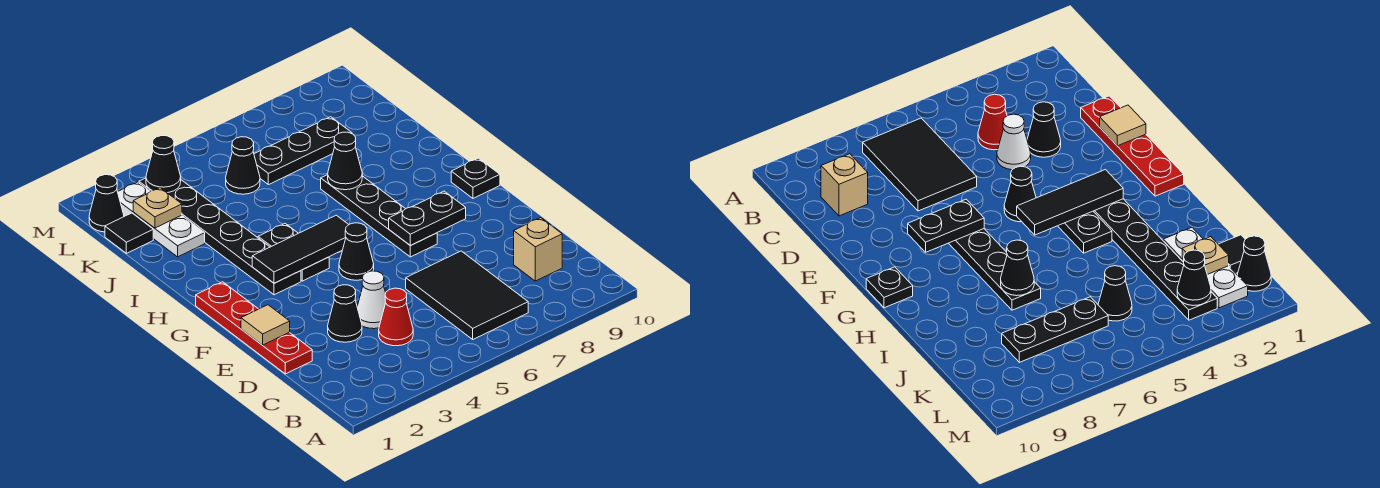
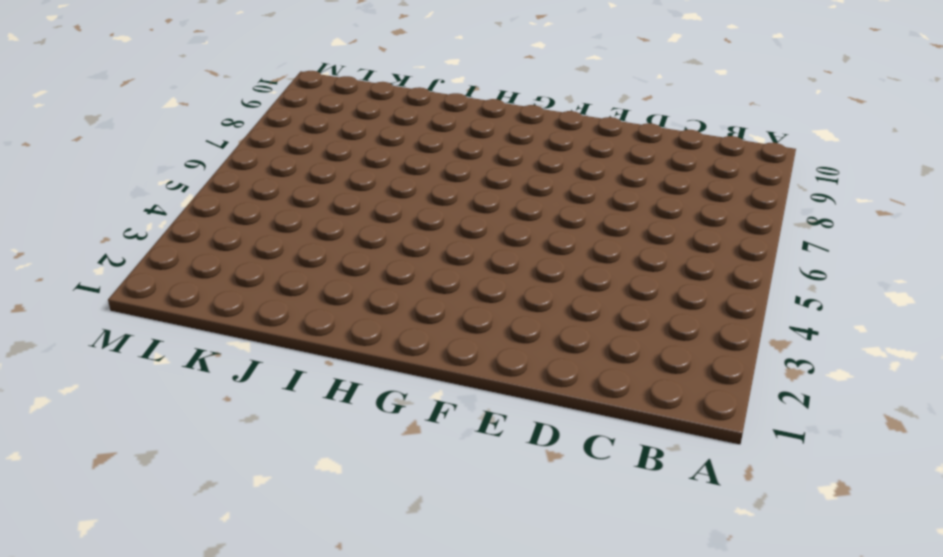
none -> black 2x3 tile [406,251,528,339]
none -> red 1x1 cone [379,288,413,346]
none -> tan 1x1 brick [514,218,562,281]

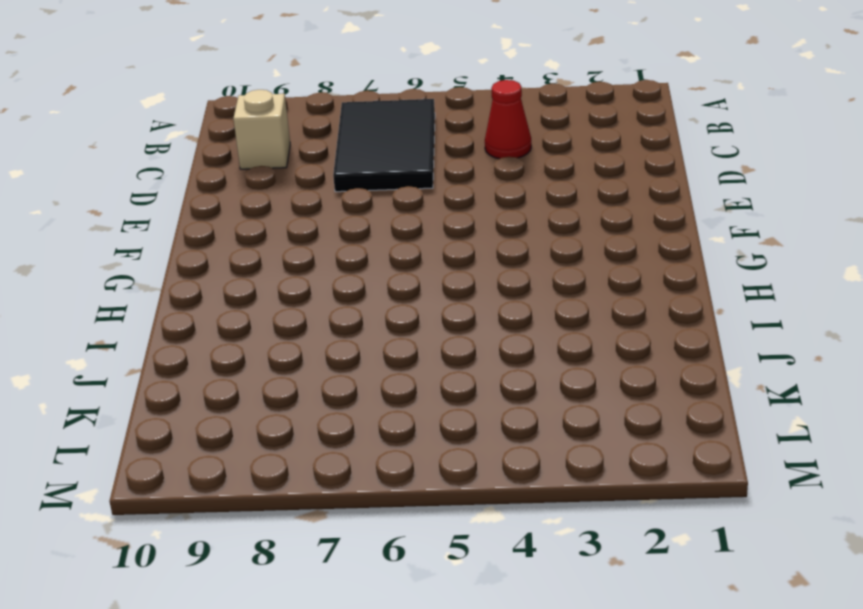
none -> red 1x4 plate [196,282,312,374]
none -> black 1x1 cone [328,285,362,342]
none -> white 1x1 cone [357,271,386,329]

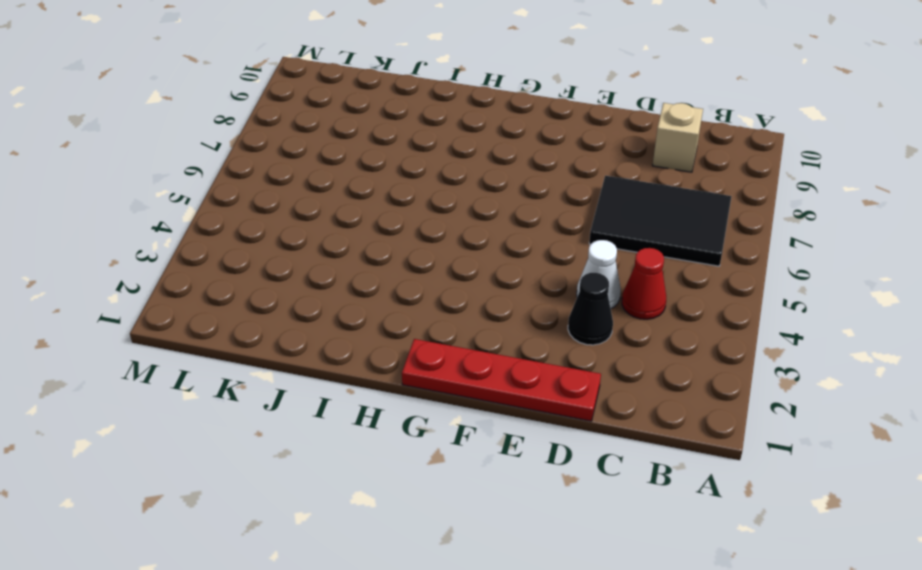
none -> black 1x1 cone [339,223,374,280]
none -> black 1x4 plate [321,175,437,257]
none -> black 1x6 plate [139,178,301,295]

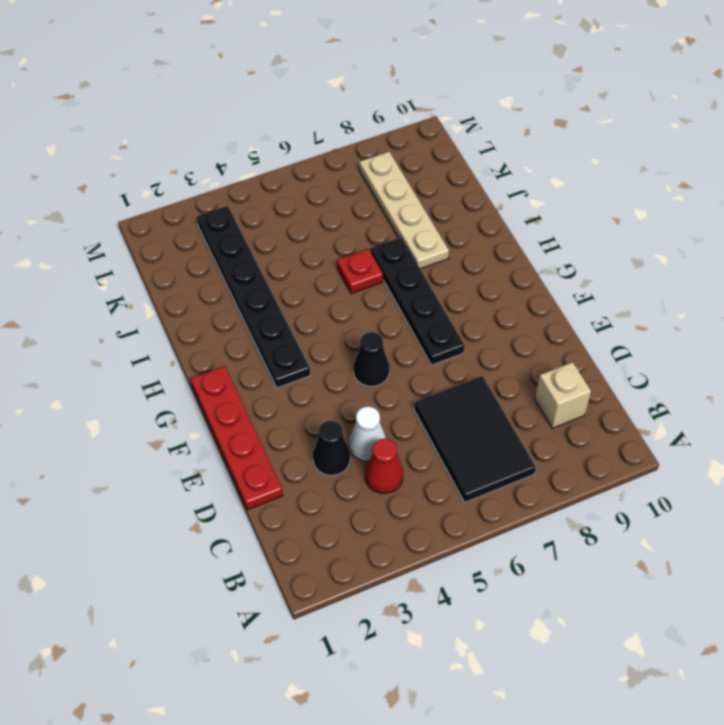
red 1x1 plate [337,249,383,294] -> none
tan 1x4 plate [359,152,449,269] -> black 1x3 plate [254,117,352,185]
none -> black 1x2 plate [258,224,329,281]
none -> black 1x1 plate [451,158,500,198]
none -> white 1x3 plate [118,182,205,257]

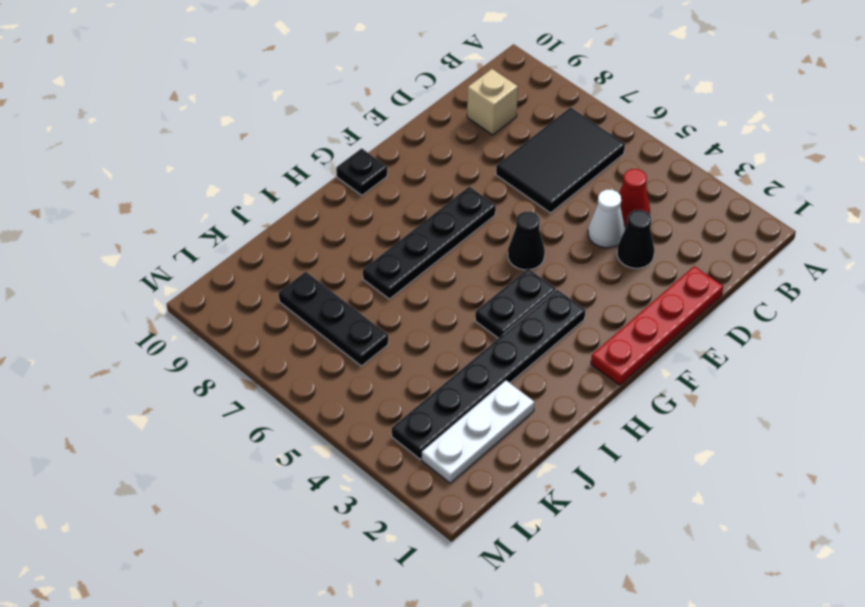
none -> black 1x1 tile [105,213,153,253]
none -> black 1x1 cone [226,137,260,194]
none -> black 1x1 cone [89,175,124,232]

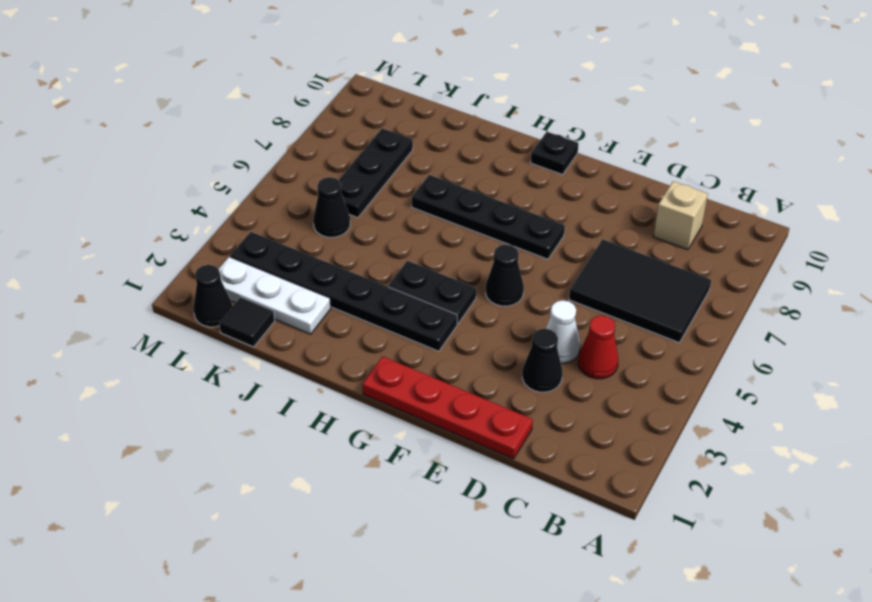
none -> tan 1x1 tile [241,305,290,345]
none -> black 1x2 plate [389,191,466,246]
none -> black 1x3 tile [252,215,349,283]

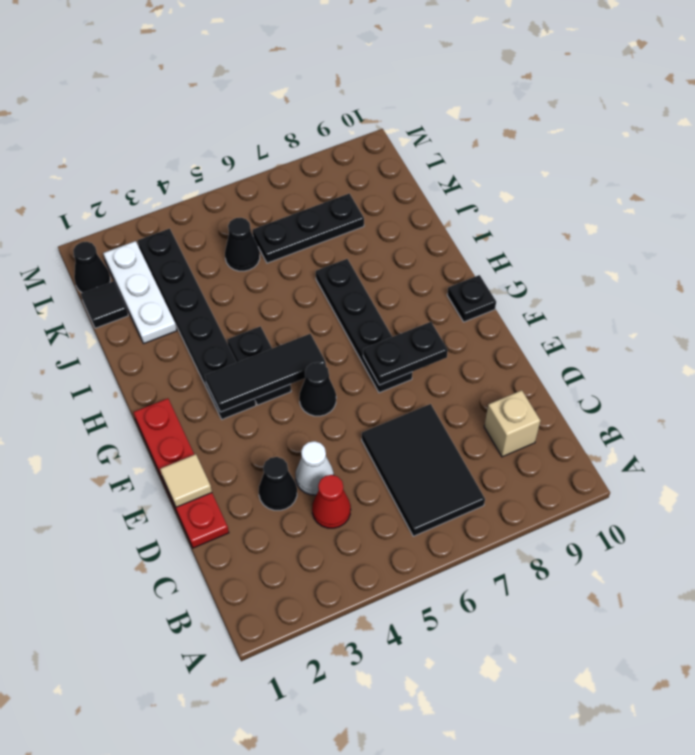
none -> black 1x1 cone [328,132,362,190]
none -> tan 1x1 plate [133,188,182,228]
none -> black 1x1 cone [146,136,181,193]

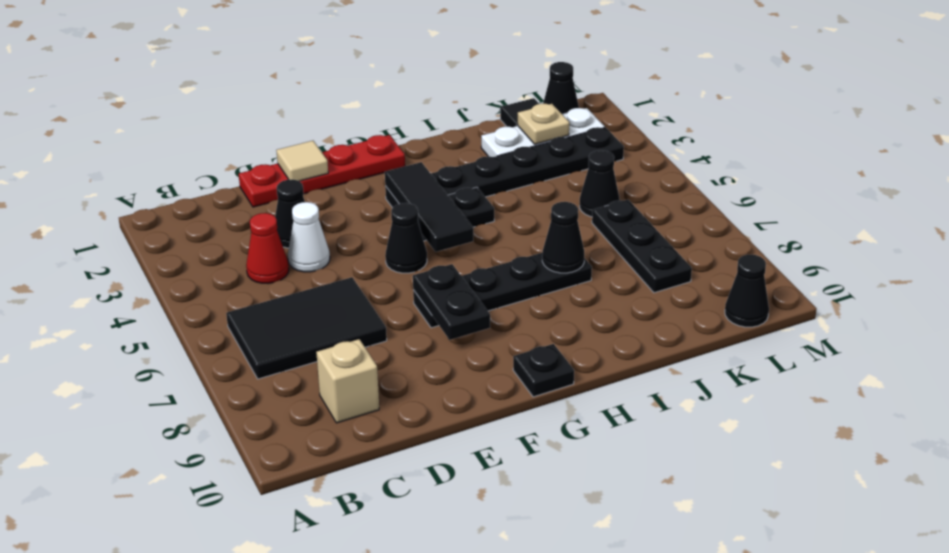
black 1x1 cone [725,255,769,327] -> black 1x1 cone moved to [146,136,181,193]

